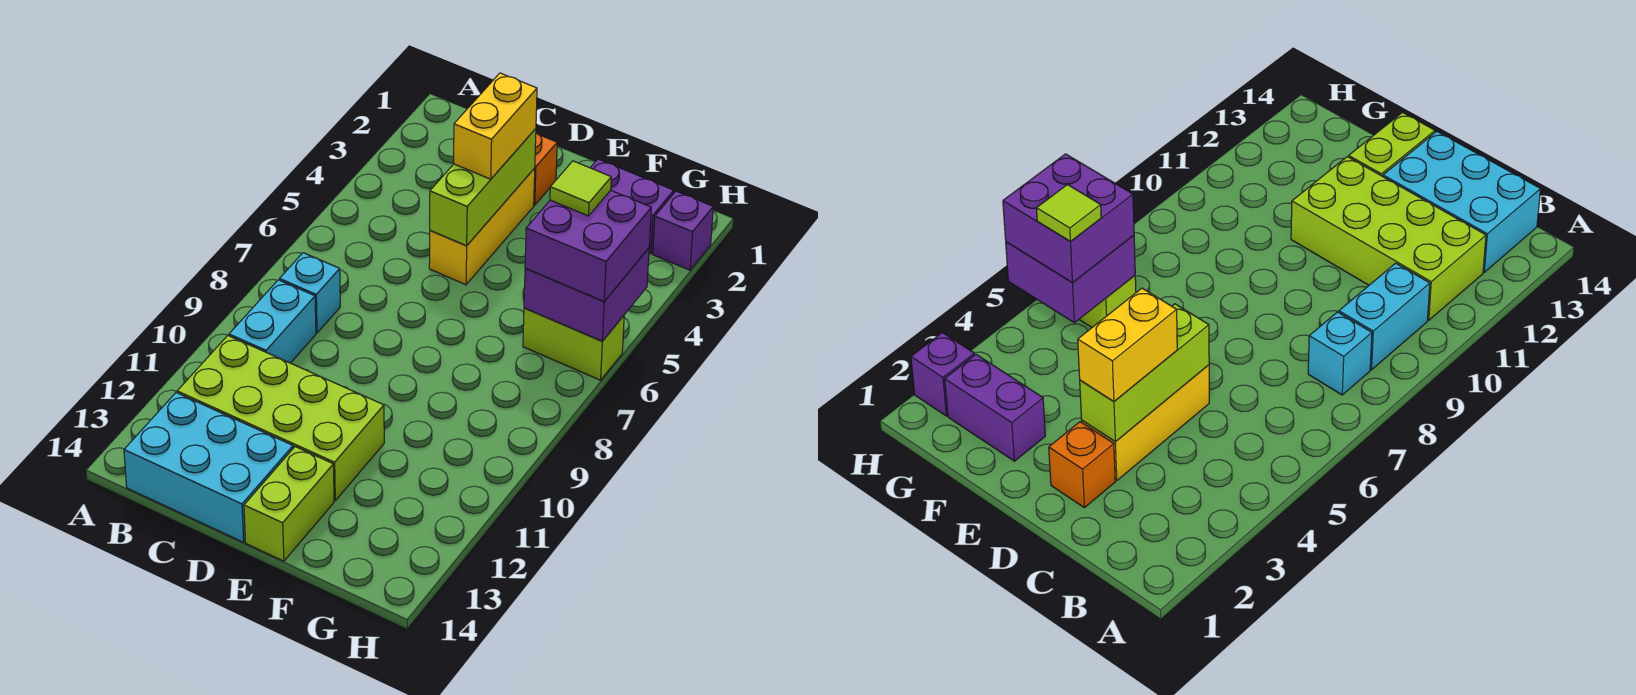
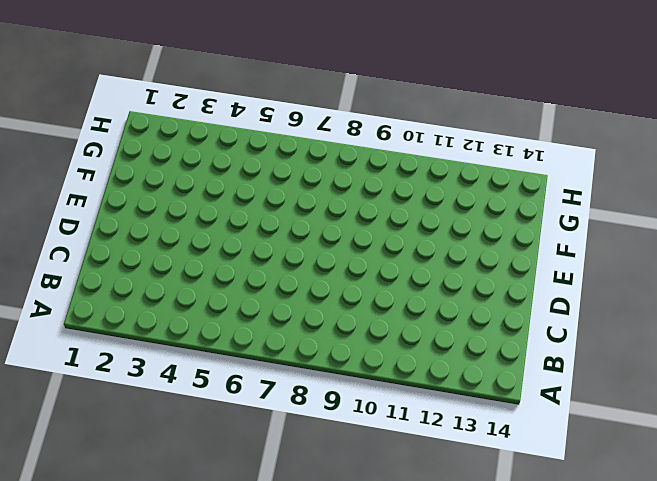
none -> cyan 1x1 brick [279,253,340,333]
none -> cyan 1x2 brick [229,280,316,363]
none -> lime 2x4 brick [177,336,384,500]

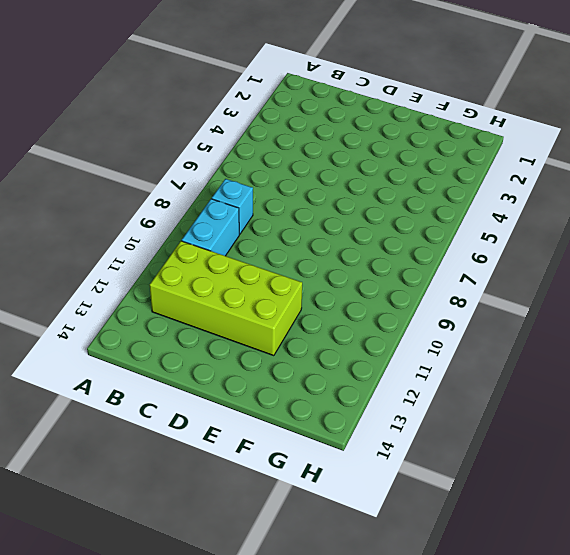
none -> cyan 2x3 brick [124,393,293,542]
none -> orange 1x1 brick [534,133,557,205]
none -> yellow 1x3 brick [429,168,535,285]

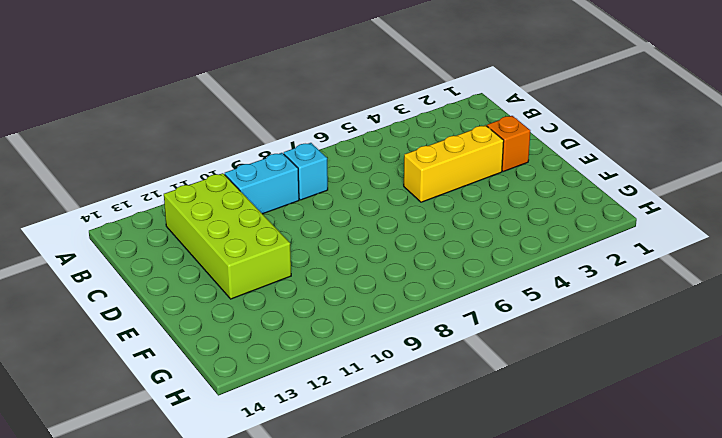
none -> cyan 2x3 brick [124,393,293,542]
none -> lime 1x2 brick [244,447,334,561]
none -> purple 1x2 brick [590,159,674,254]

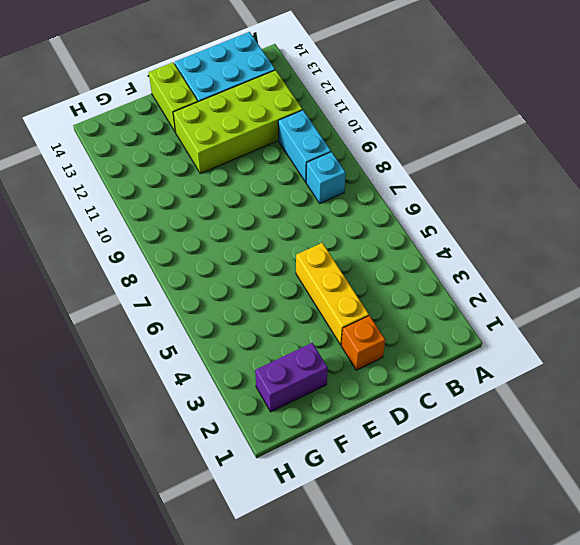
none -> lime 1x2 brick [523,308,624,380]
none -> purple 1x1 brick [653,191,713,270]
none -> lime 1x3 brick [430,129,536,246]

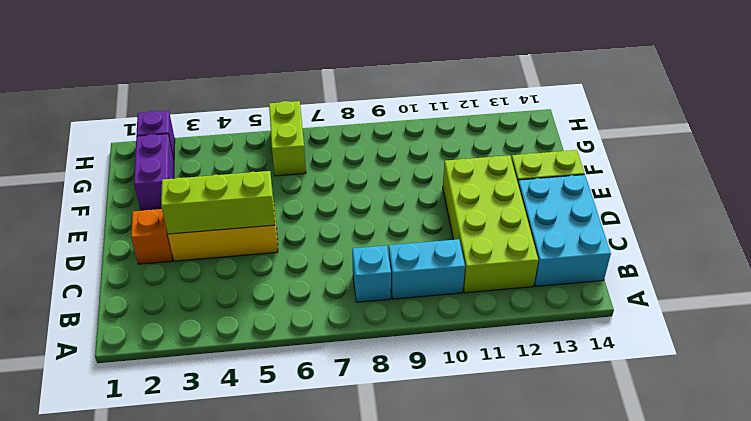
none -> purple 2x2 brick [524,248,649,341]
none -> yellow 1x2 brick [454,73,537,179]
none -> purple 2x2 brick [525,190,651,302]

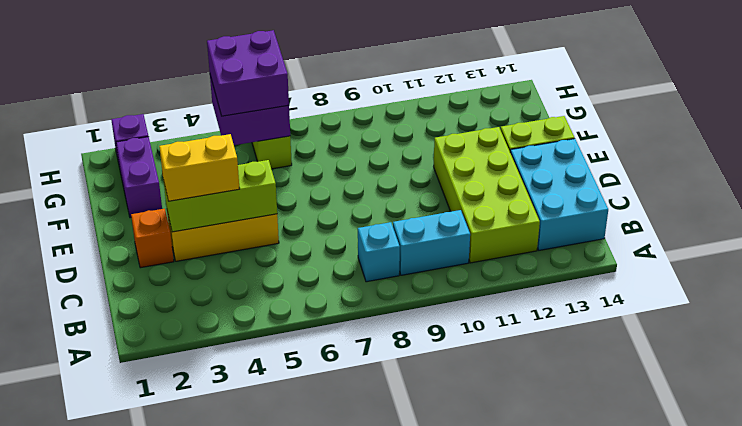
none -> lime 1x1 tile [550,161,611,216]

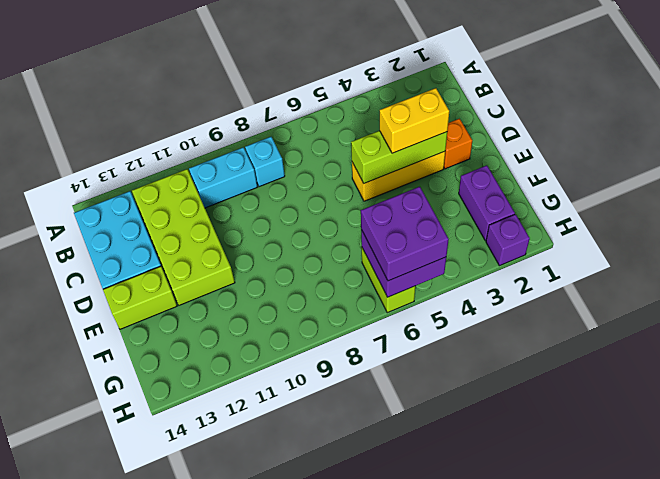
none -> lime 1x1 tile [550,161,611,216]

